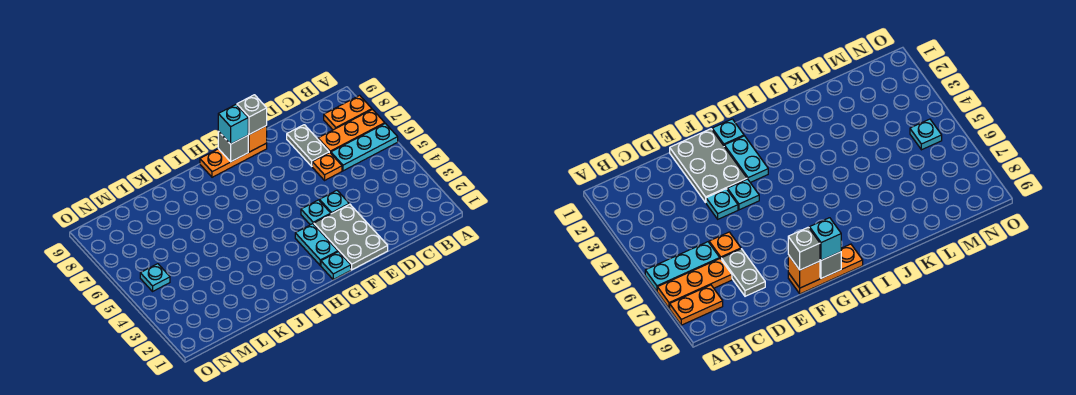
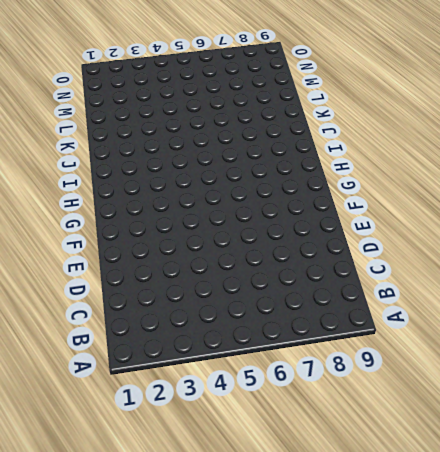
none -> cyan 1x3 plate [331,123,398,171]
none -> orange 1x3 plate [318,110,385,153]
none -> orange 1x2 plate [324,95,372,130]

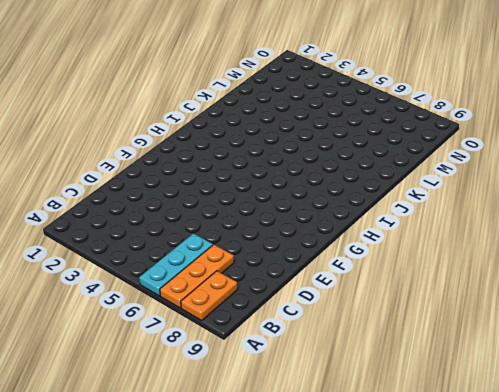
none -> orange 1x1 plate [312,153,342,180]
none -> grey 1x2 plate [287,125,329,166]
none -> grey 2x3 plate [314,204,388,270]

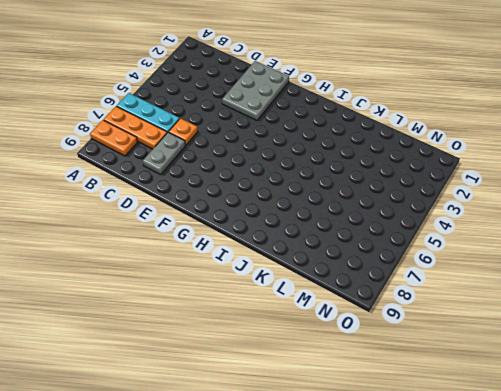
none -> cyan 1x1 plate [319,190,349,214]
none -> cyan 1x1 plate [301,200,331,225]
none -> orange 1x3 plate [200,143,267,177]

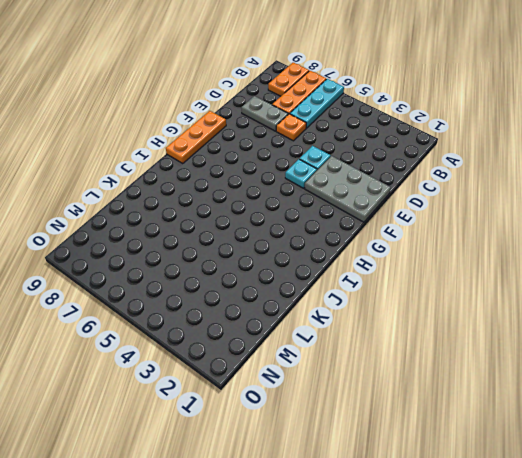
none -> cyan 1x1 plate [321,252,351,279]
none -> cyan 1x2 plate [295,224,338,266]
none -> cyan 1x1 plate [140,264,170,291]

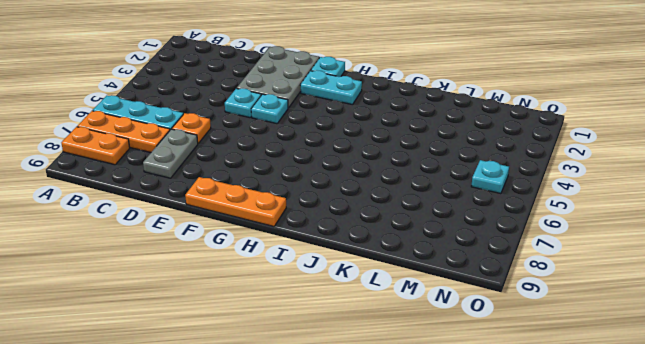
cyan 1x2 plate [300,70,362,105] -> cyan 1x2 plate turned to [295,224,338,266]
none -> orange 1x1 brick [248,126,267,152]
none -> grey 1x1 brick [218,131,248,162]
none -> grey 1x1 brick [237,95,267,134]

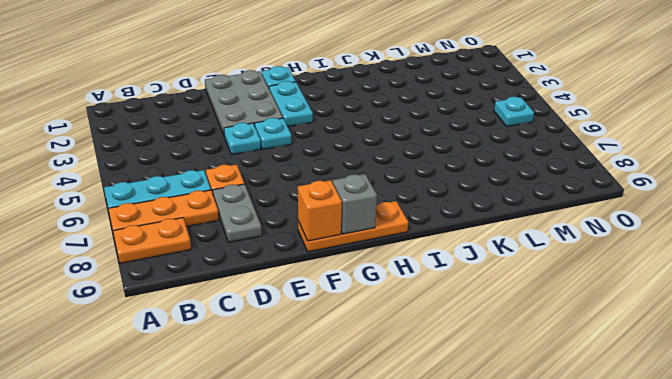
none -> grey 1x1 brick [237,95,267,134]
none -> cyan 1x1 brick [218,105,248,144]

